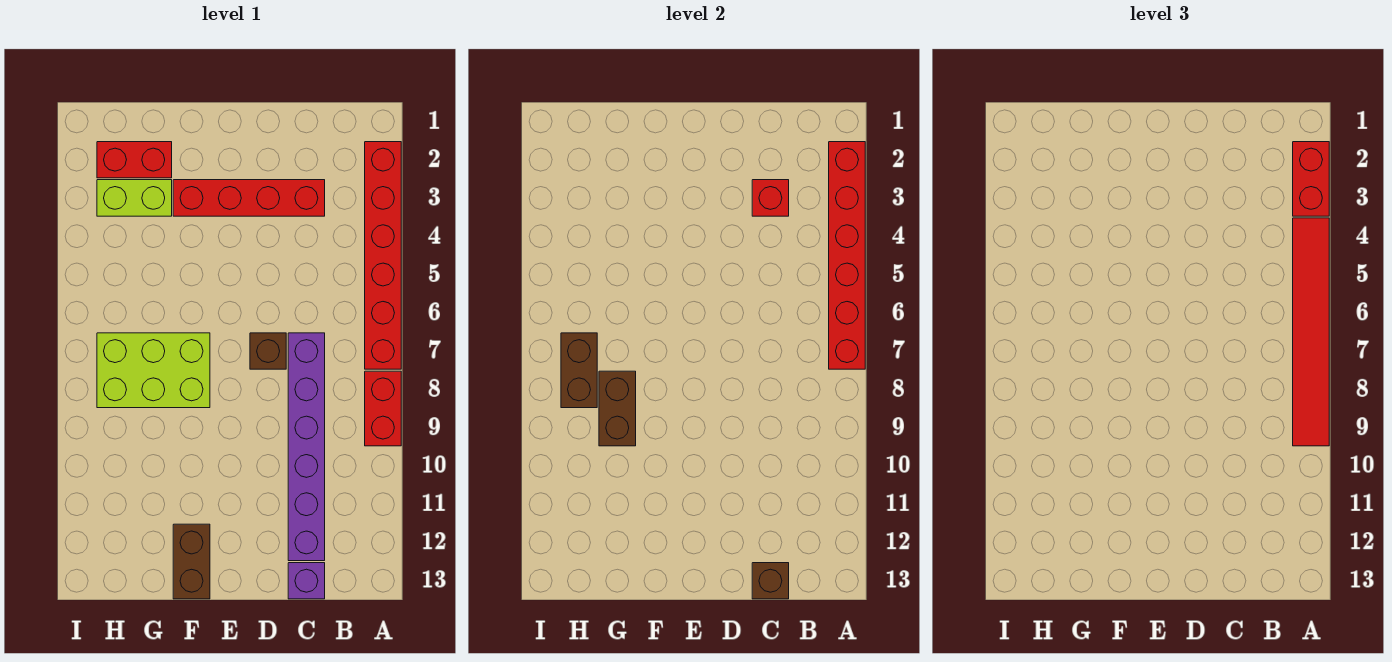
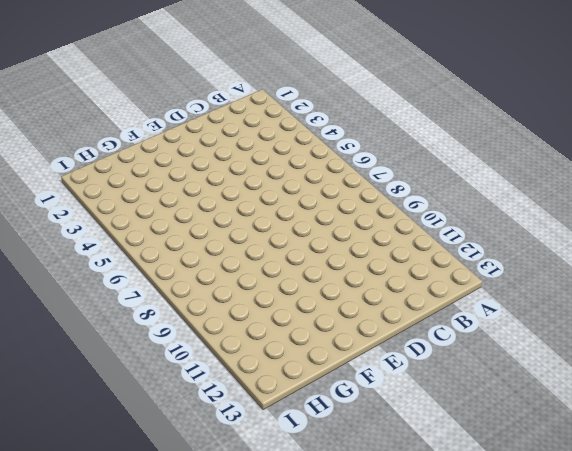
none -> red 1x6 brick [365,142,401,369]
none -> red 1x2 brick [365,371,401,446]
none -> red 1x4 brick [173,180,325,216]

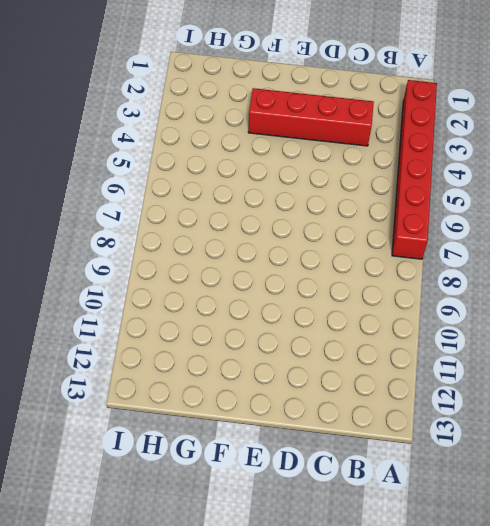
none -> red 1x2 brick [365,371,401,446]
none -> purple 1x6 brick [288,333,325,561]
none -> purple 1x1 brick [288,563,325,599]

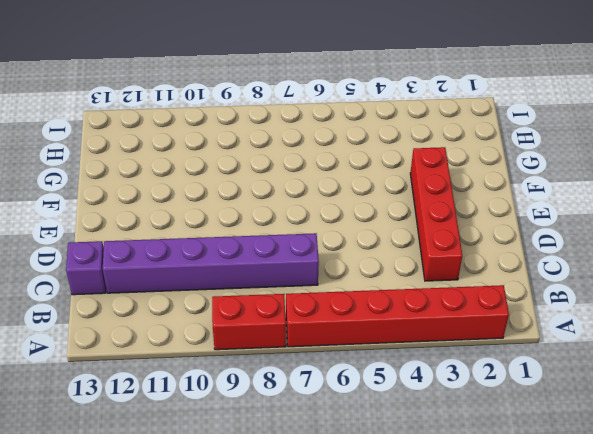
none -> brown 1x1 brick [250,333,286,369]
none -> lime 2x3 brick [97,333,210,408]
none -> brown 1x2 brick [173,524,210,599]

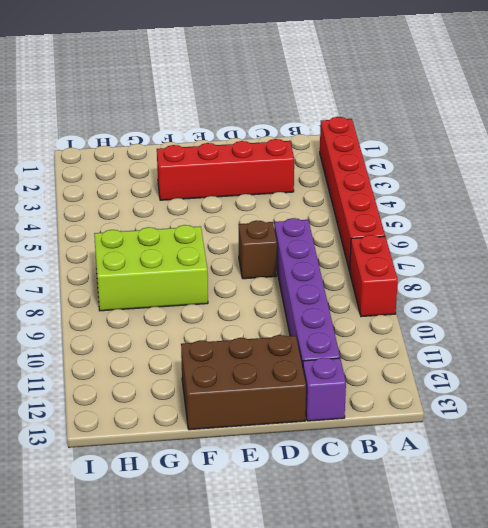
brown 2x3 brick [181,335,306,430] -> brown 1x2 brick [173,524,210,599]
none -> red 1x2 brick [97,142,172,178]
none -> lime 1x2 brick [97,180,172,216]
none -> red 1x6 brick [829,142,865,369]

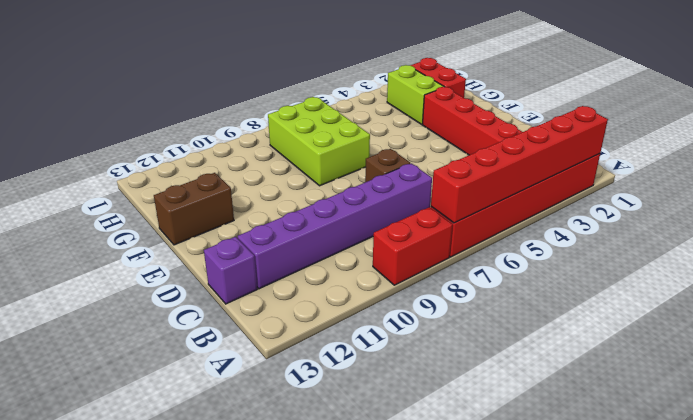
none -> red 1x1 brick [752,180,789,216]
none -> brown 1x1 brick [752,563,789,599]
none -> brown 1x2 brick [599,371,636,446]

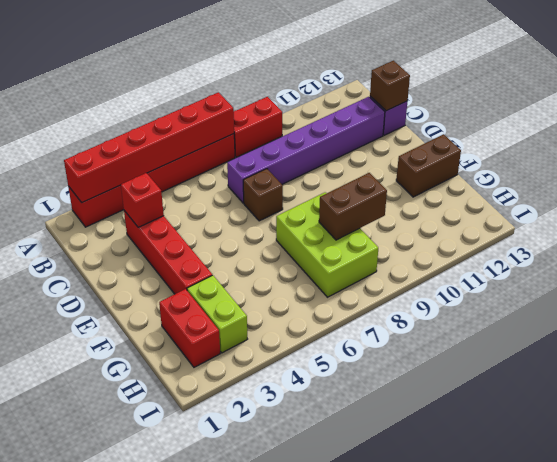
none -> brown 1x2 brick [561,333,597,408]
none -> red 1x2 brick [1293,142,1329,216]
none -> red 1x6 tile [1293,218,1329,446]

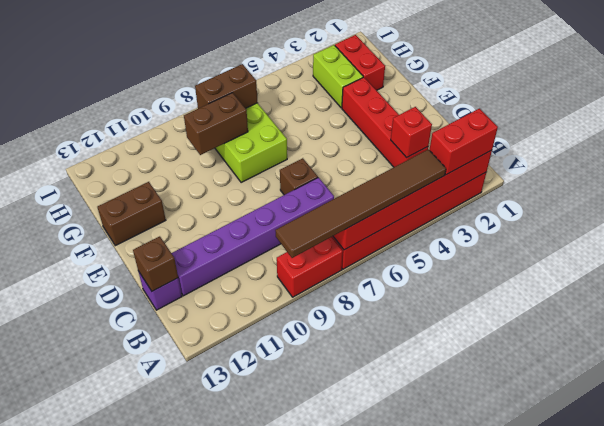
brown 1x6 tile [275,149,446,258] -> red 1x6 tile [1293,218,1329,446]

